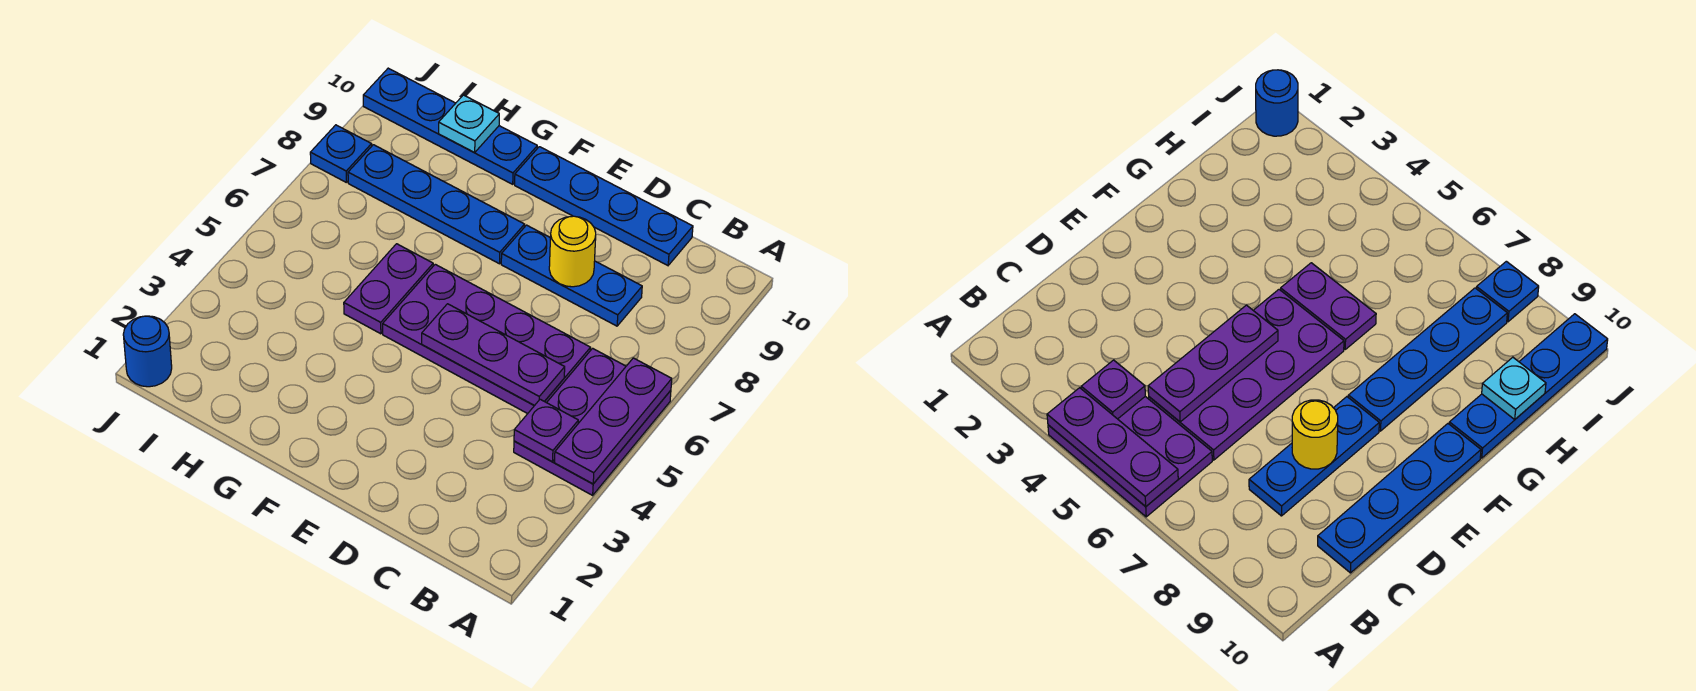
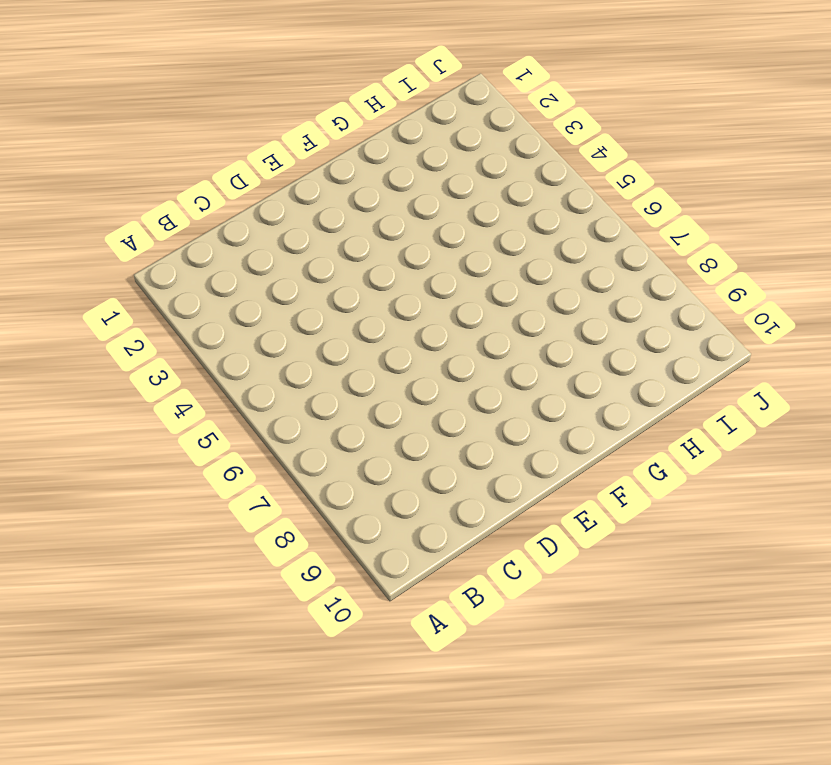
none -> purple 2x3 plate [514,348,671,495]
none -> purple 2x4 plate [383,264,590,414]
none -> blue 1x3 plate [501,225,642,326]

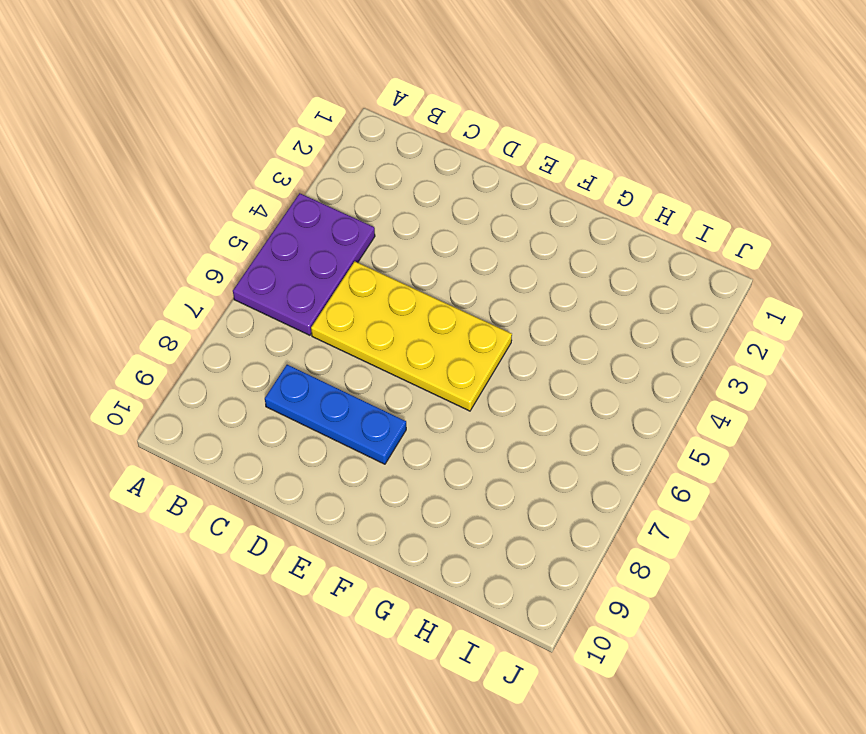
yellow 2x4 plate [311,261,512,411] -> purple 2x4 plate [383,264,590,414]
none -> blue 1x4 plate [515,147,693,265]
none -> blue 1x4 plate [348,145,525,264]
none -> purple 1x2 plate [344,244,433,334]

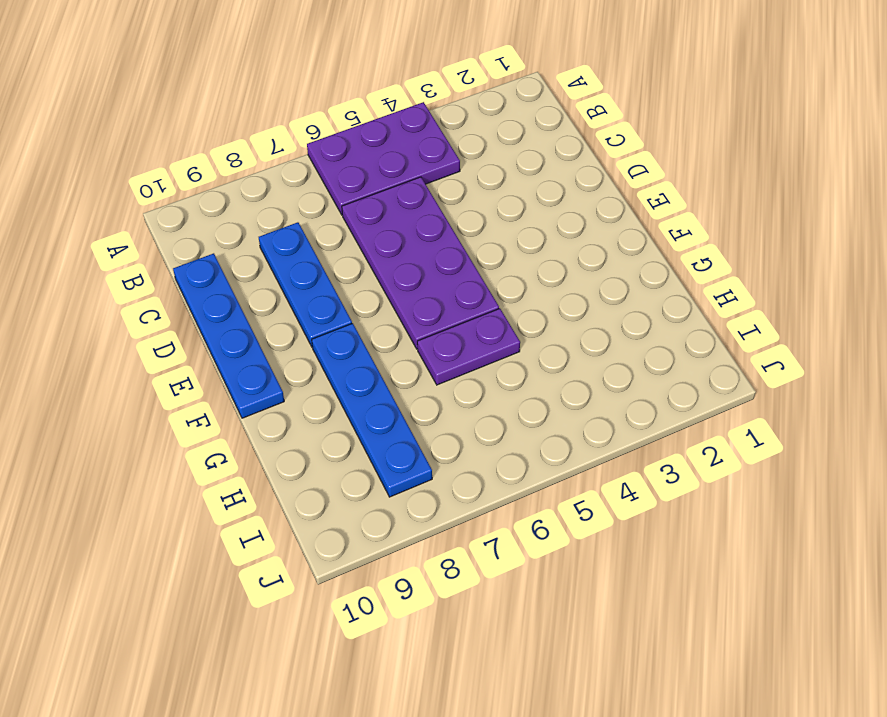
none -> blue 1x4 plate [363,68,537,184]
none -> blue 1x1 round brick [123,316,172,387]
none -> blue 1x1 plate [310,125,372,183]

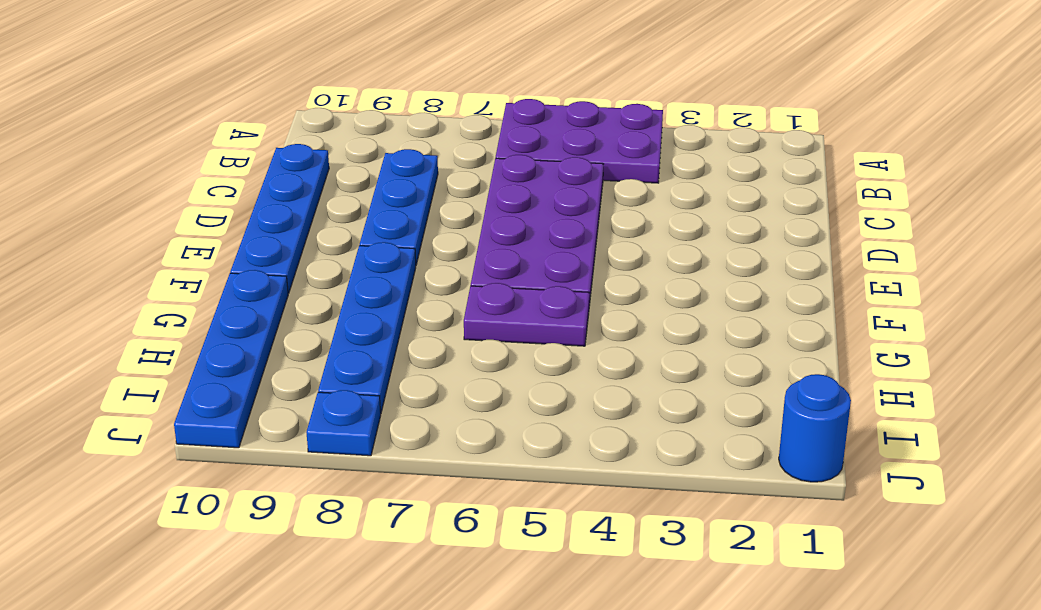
none -> purple 1x3 plate [554,358,672,484]
none -> purple 1x1 plate [514,399,578,462]
none -> purple 1x3 plate [422,304,565,406]

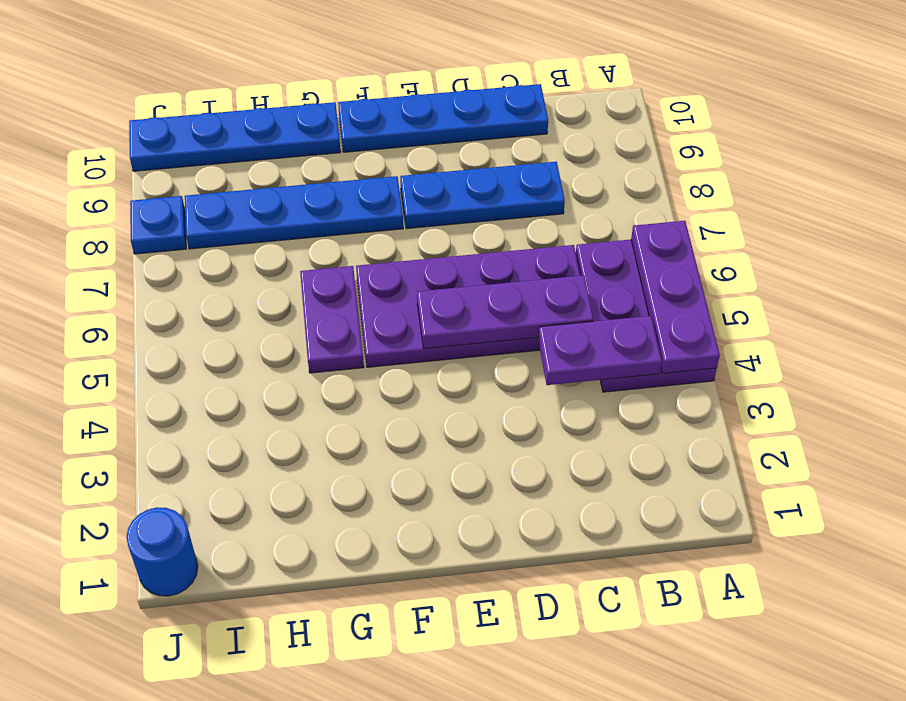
purple 1x2 plate [538,316,662,385] -> purple 1x1 plate [514,399,578,462]
none -> yellow 1x1 round brick [549,216,596,287]
none -> cyan 1x1 plate [439,95,499,153]

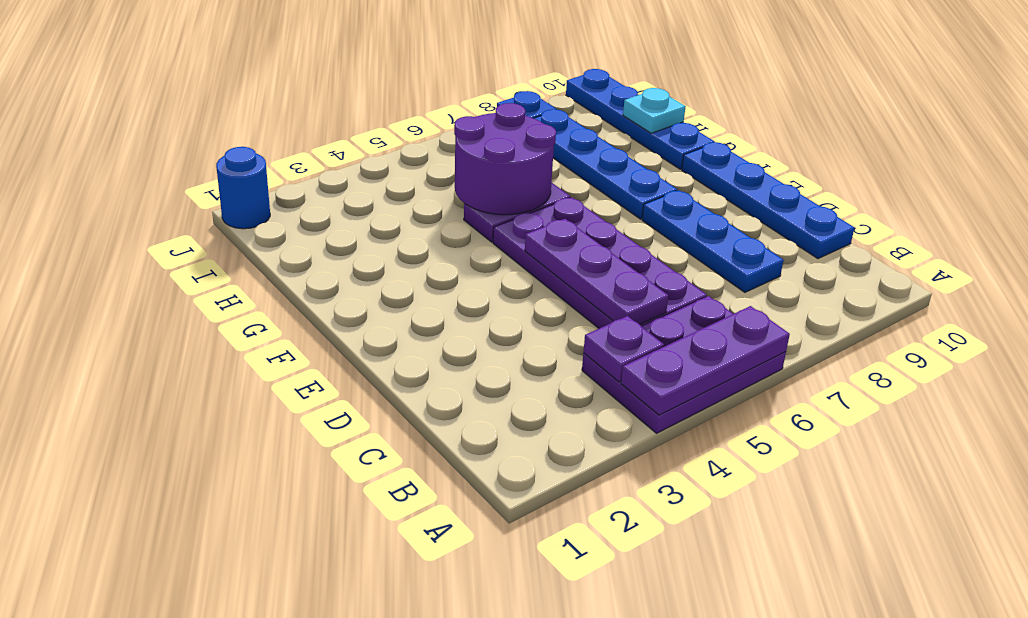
purple 2x2 round brick [454,103,556,215] -> none
none -> yellow 1x1 round brick [549,216,596,287]

